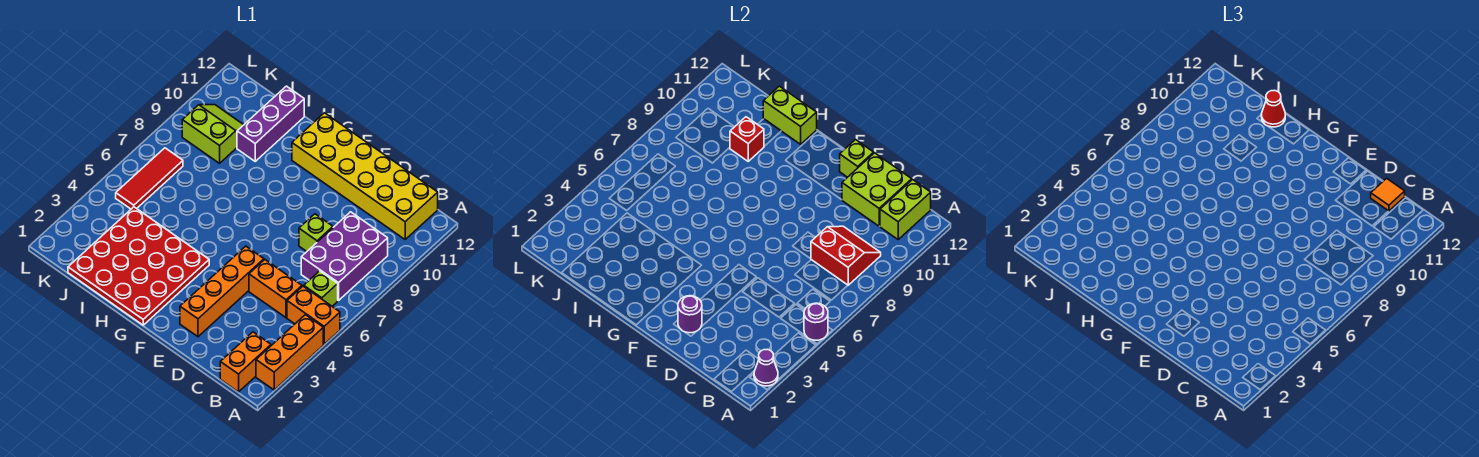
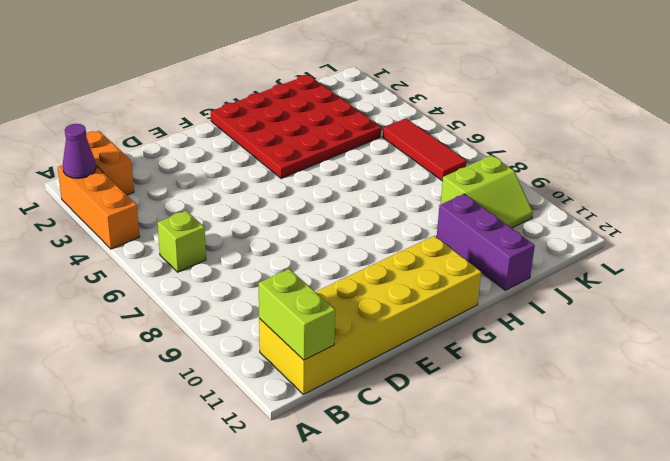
none -> orange 1x2 brick [287,286,340,344]
none -> purple 2x3 brick [301,212,388,301]
none -> orange 1x2 brick [249,260,302,318]

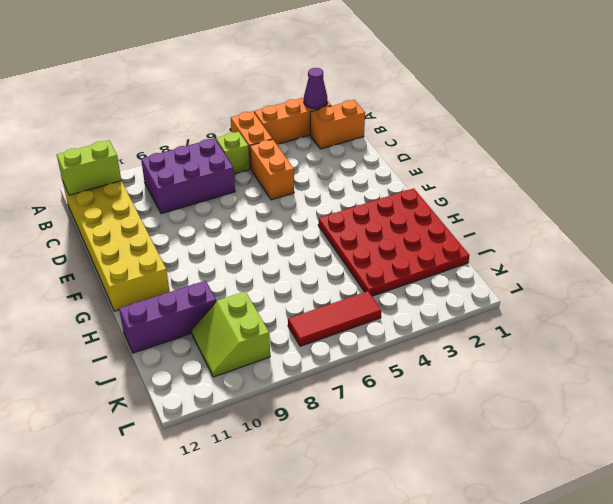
none -> lime 1x1 brick [299,214,333,251]
none -> orange 1x4 brick [180,246,264,337]
none -> purple 1x1 round brick [804,303,828,340]

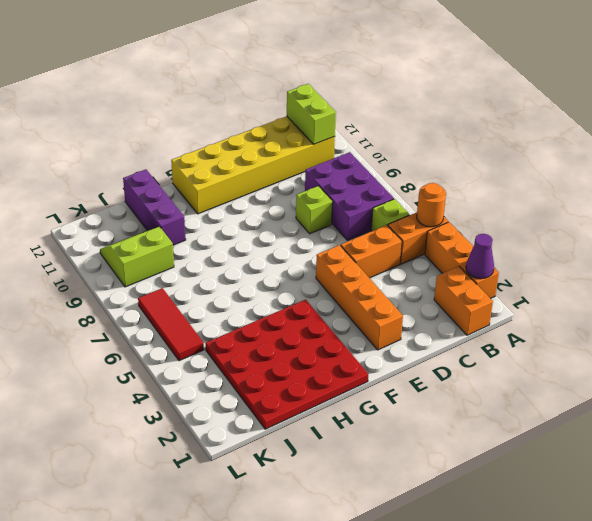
orange 1x1 round brick [417,183,446,227] -> purple 1x1 round brick [804,303,828,340]
none -> red 2x2 slope [811,226,881,285]
none -> lime 2x2 brick [842,153,912,226]
none -> purple 1x1 round brick [678,296,702,333]

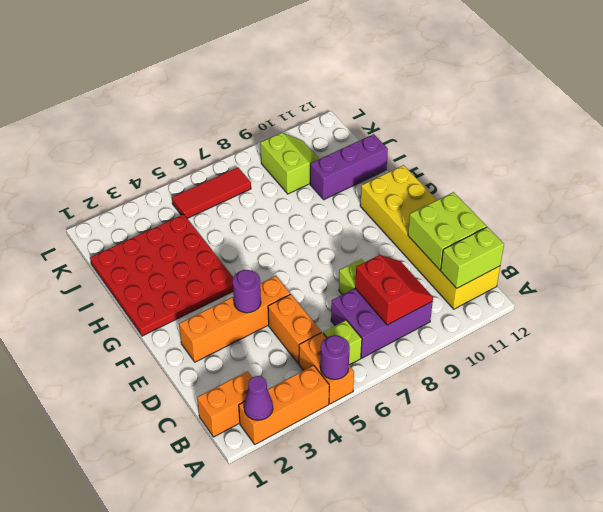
purple 1x1 round brick [233,270,261,313] -> purple 1x1 round brick moved to [678,296,702,333]
none -> lime 1x1 brick [840,140,874,177]
none -> lime 1x2 brick [763,86,817,144]
none -> red 1x1 brick [730,117,764,161]

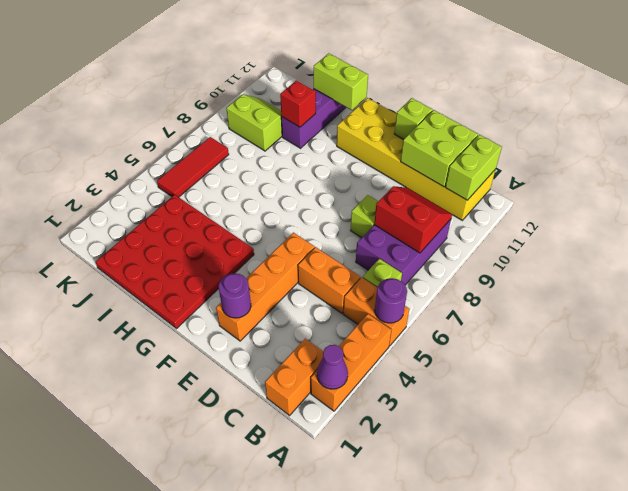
none -> orange 1x1 tile [1371,178,1405,211]
none -> red 1x1 cone [1261,90,1285,127]

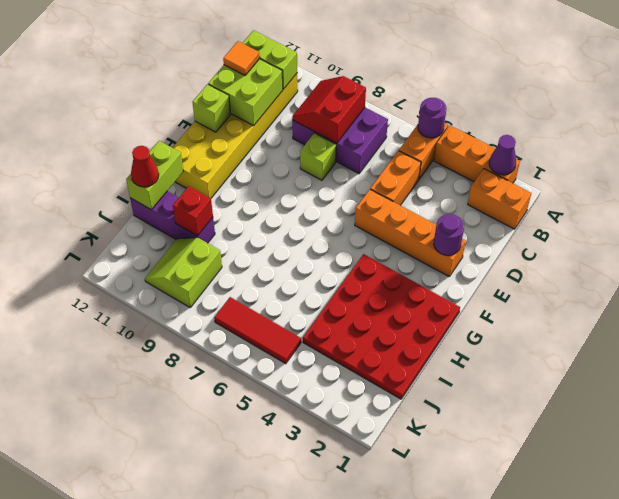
none -> lime 1x1 brick [304,271,338,306]

